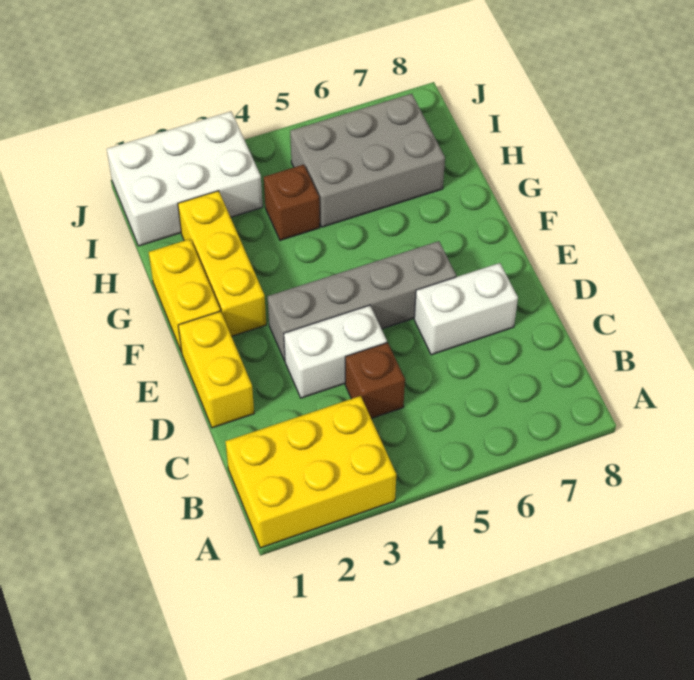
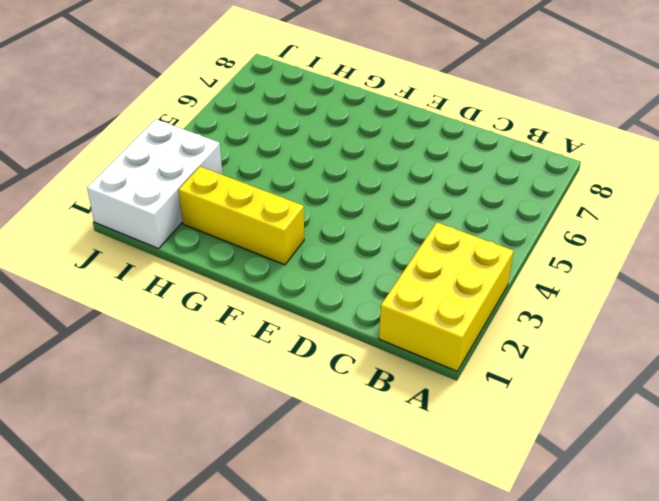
none -> brown 1x1 brick [345,342,405,418]
none -> yellow 1x2 brick [178,311,254,428]

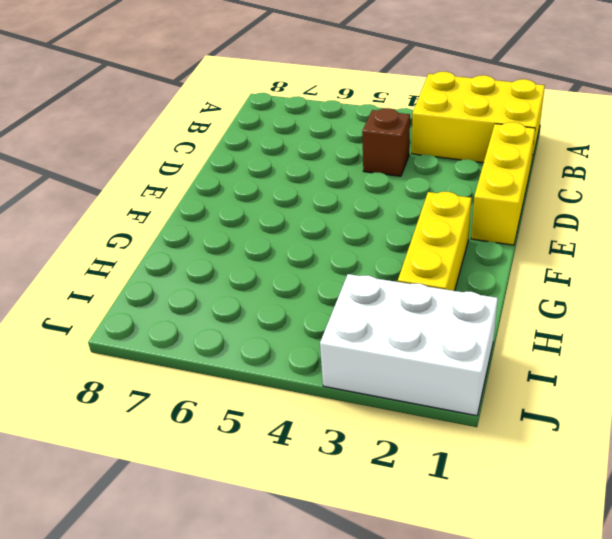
yellow 1x3 brick [471,122,535,245] -> yellow 1x2 brick [178,311,254,428]
none -> white 1x2 brick [284,305,387,398]
none -> white 1x2 brick [414,263,518,355]

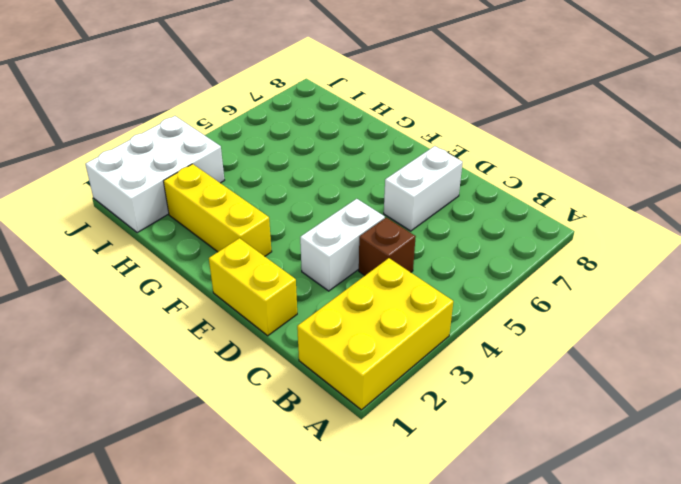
none -> grey 1x4 brick [267,241,456,361]
none -> yellow 1x2 brick [149,239,220,352]

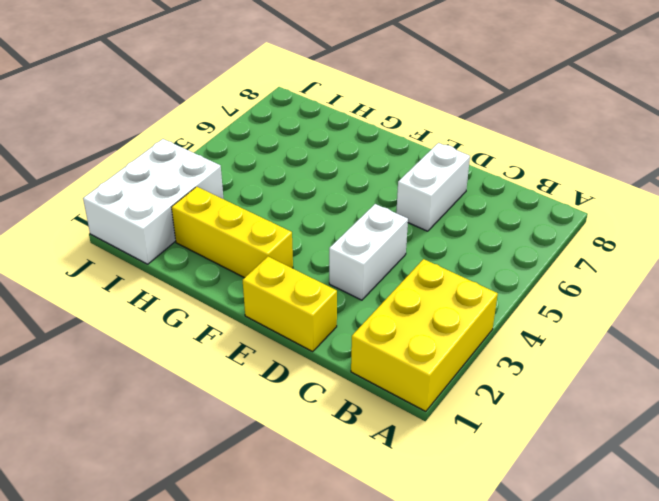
none -> brown 1x1 brick [345,342,405,418]
none -> grey 1x4 brick [267,241,456,361]

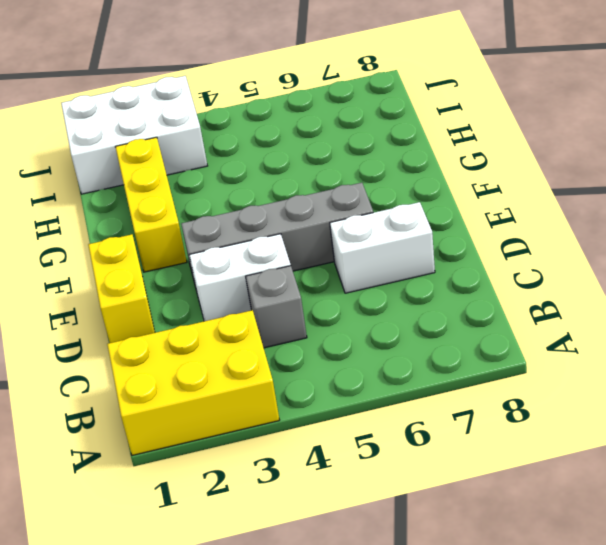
grey 1x1 brick [246,266,307,348] -> brown 1x1 brick [345,342,405,418]
none -> yellow 1x2 brick [149,239,220,352]
none -> brown 1x1 brick [264,164,320,240]

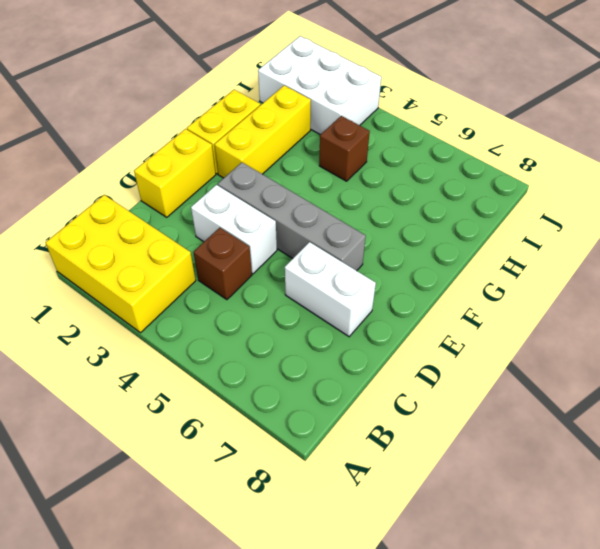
none -> grey 2x3 brick [290,94,445,227]

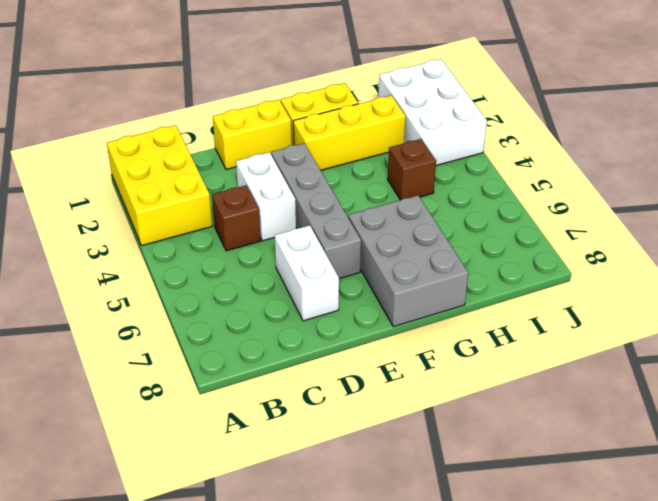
grey 2x3 brick [348,195,468,327] -> grey 2x3 brick moved to [290,94,445,227]

